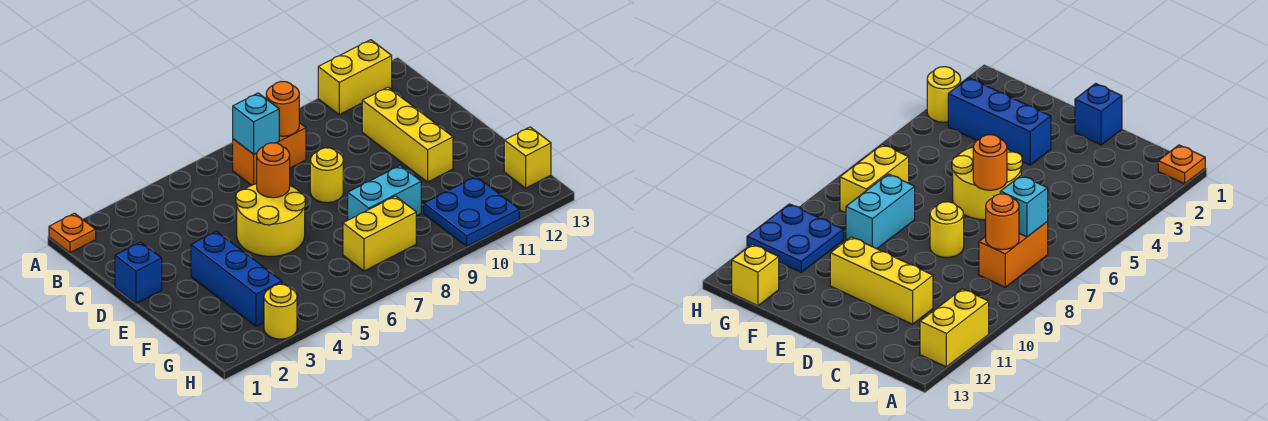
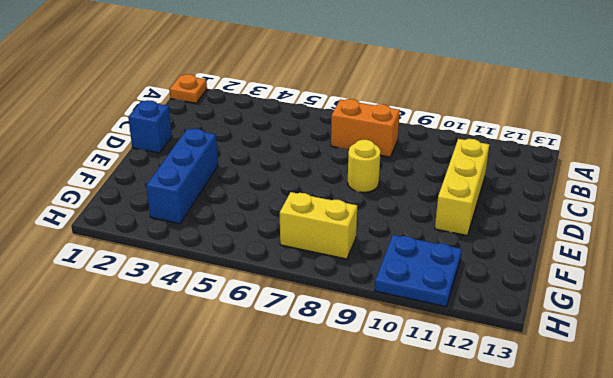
none -> yellow 1x2 brick [318,40,392,115]
none -> yellow 2x2 round brick [236,184,305,256]
none -> cyan 1x2 brick [348,165,421,220]

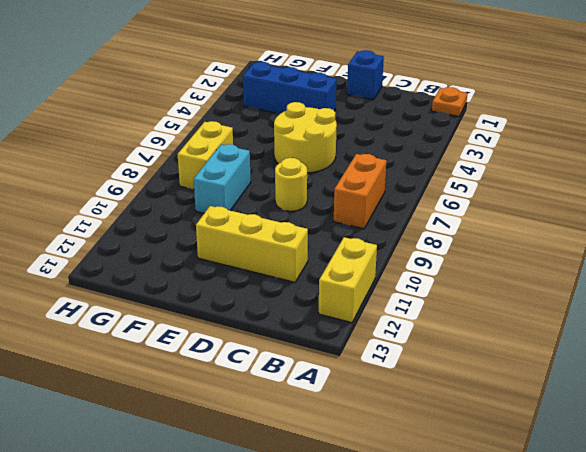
none -> blue 2x2 plate [424,176,519,246]
none -> yellow 1x1 brick [504,127,551,188]
none -> yellow 1x1 round brick [264,284,297,339]

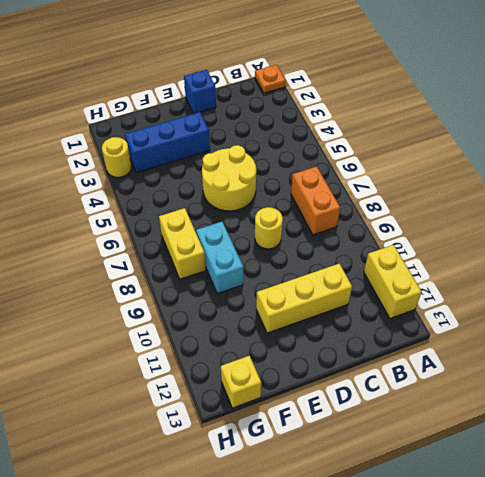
none -> blue 2x2 plate [424,176,519,246]
none -> cyan 1x1 brick [233,93,279,154]
none -> orange 1x1 round brick [266,82,299,136]

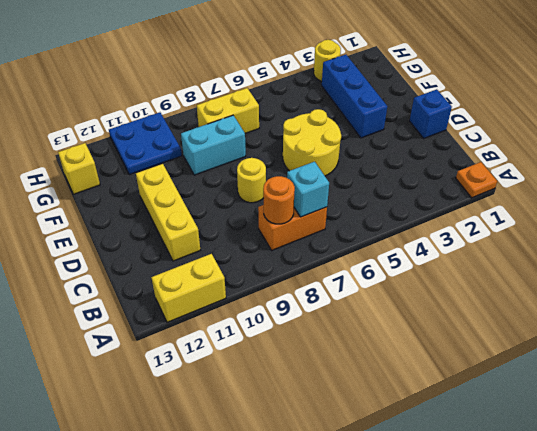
none -> orange 1x1 round brick [257,143,290,198]

